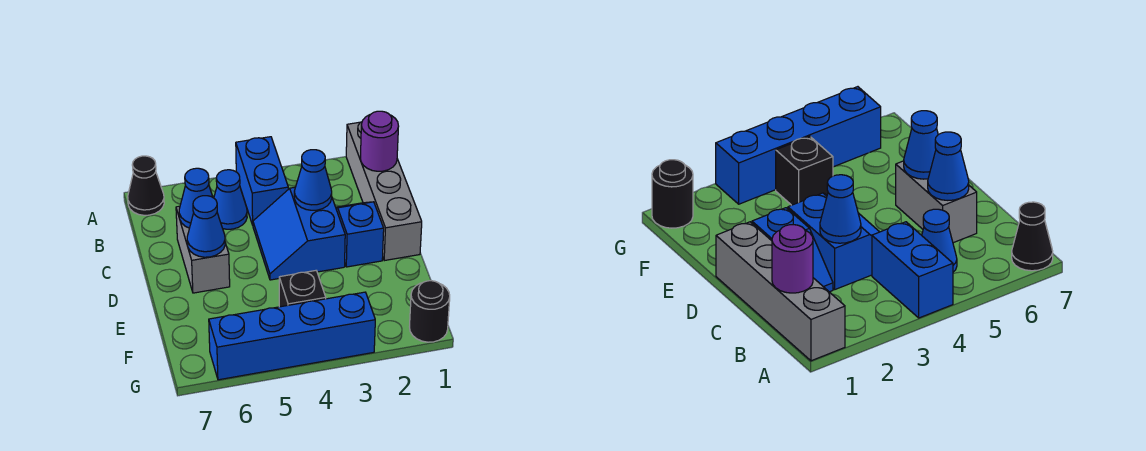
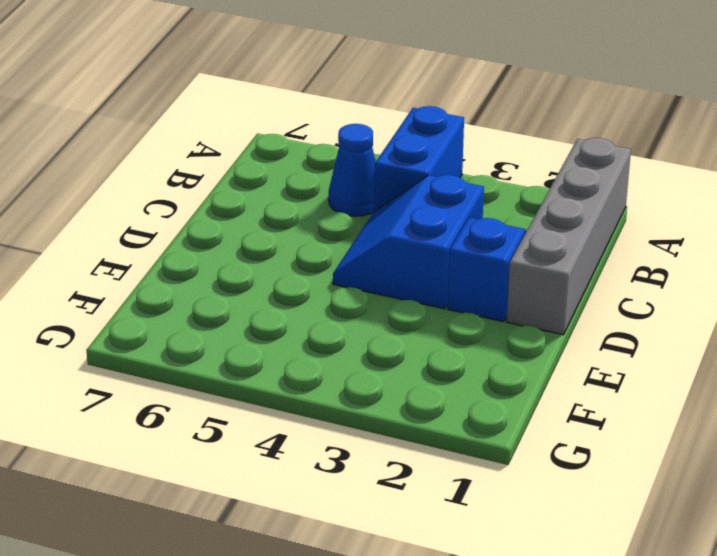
none -> black 1x1 cone [128,156,164,215]
none -> grey 1x2 brick [176,206,230,293]
none -> black 1x1 brick [279,271,326,307]

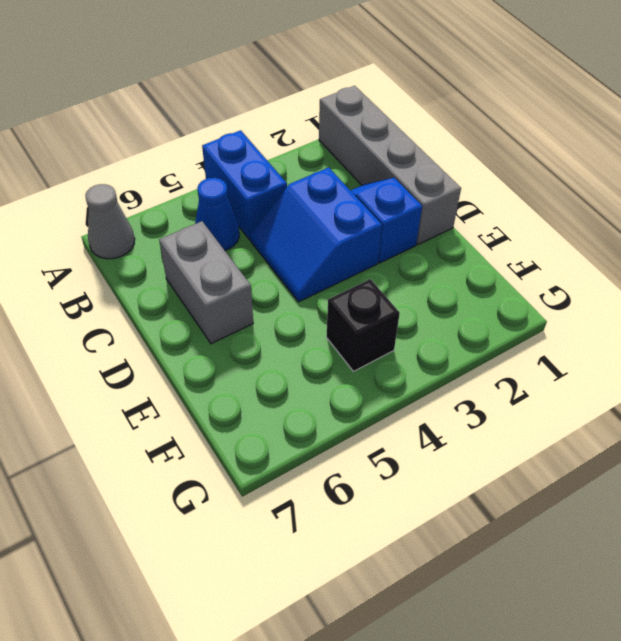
grey 1x1 cone [85,184,135,259] -> black 1x1 cone [128,156,164,215]
none -> black 1x1 round brick [410,281,450,342]
none -> blue 1x4 brick [209,292,375,380]
none -> purple 1x1 round brick [360,111,399,171]

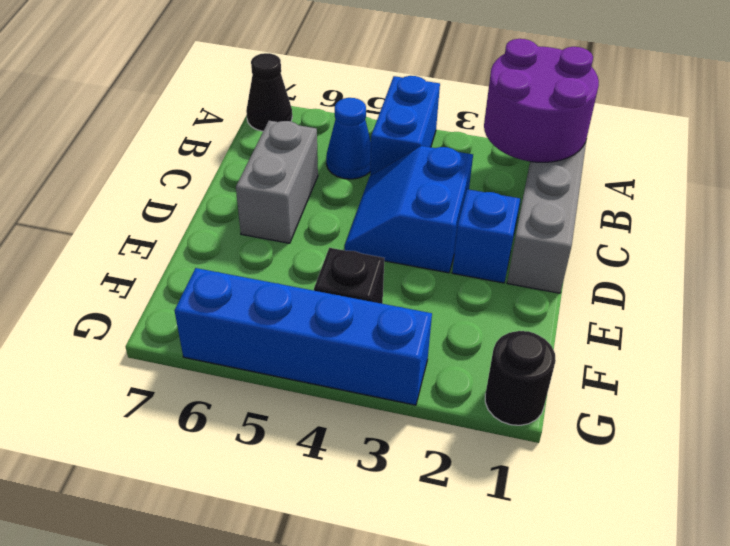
purple 2x2 round brick [484,39,599,162] -> purple 1x1 round brick [360,111,399,171]
none -> blue 1x1 cone [294,150,332,210]
none -> blue 1x1 cone [179,168,213,228]
none -> blue 1x1 cone [187,196,225,257]

